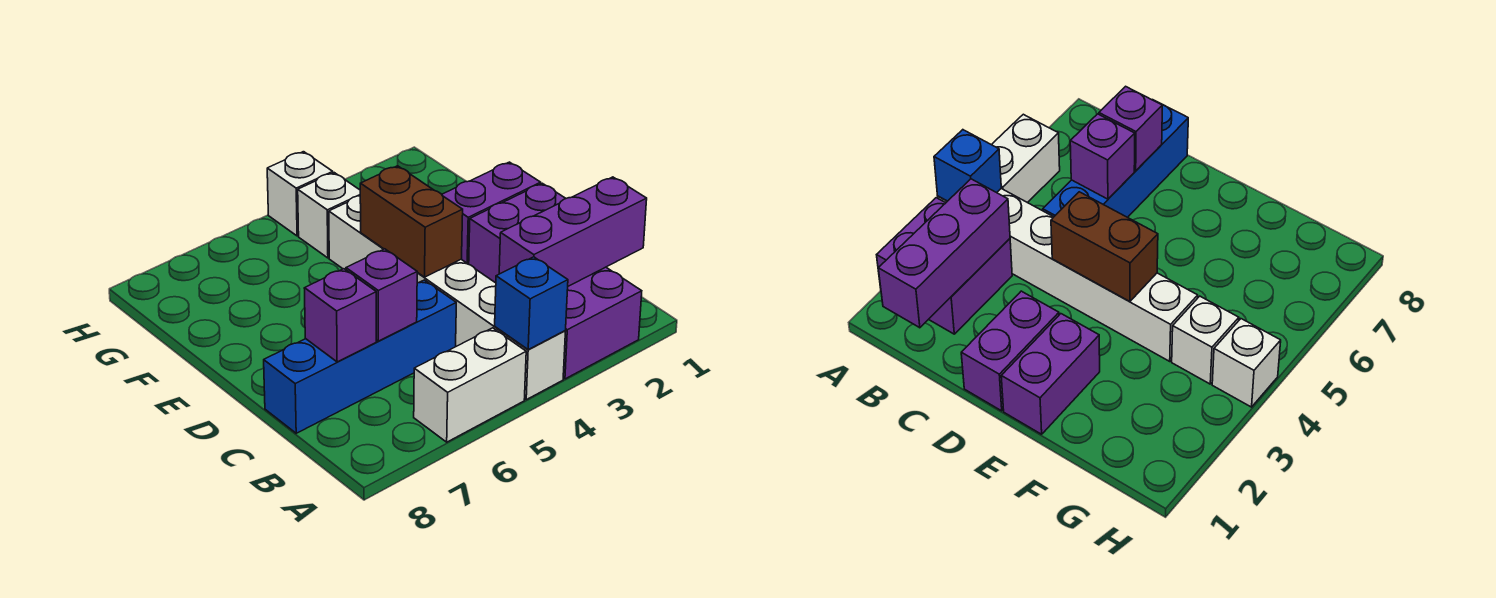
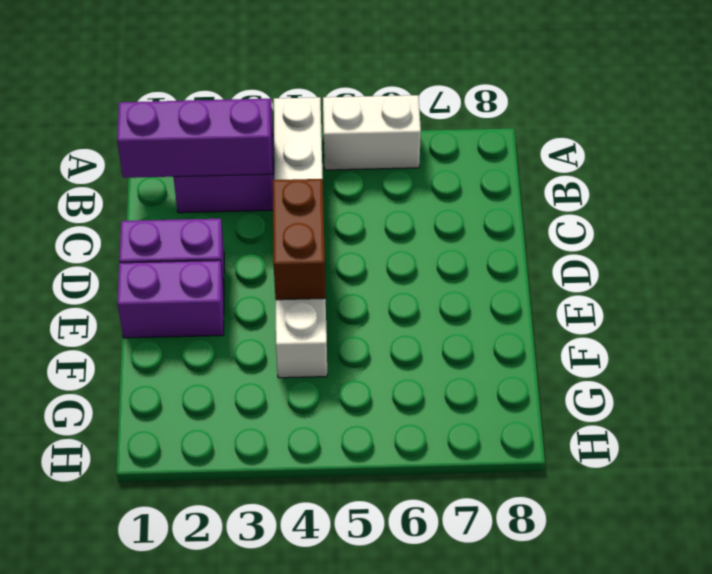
none -> blue 1x4 brick [264,280,456,433]
none -> white 1x1 brick [298,173,360,258]
none -> white 1x1 brick [267,152,333,236]

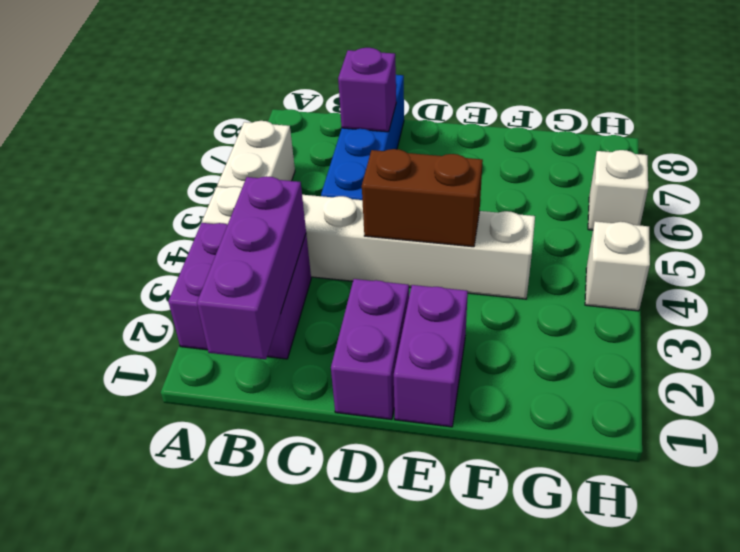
white 1x1 brick [588,150,648,230] -> white 1x1 brick moved to [298,173,360,258]
none -> blue 1x1 brick [495,257,568,350]
none -> purple 1x1 brick [346,249,417,341]

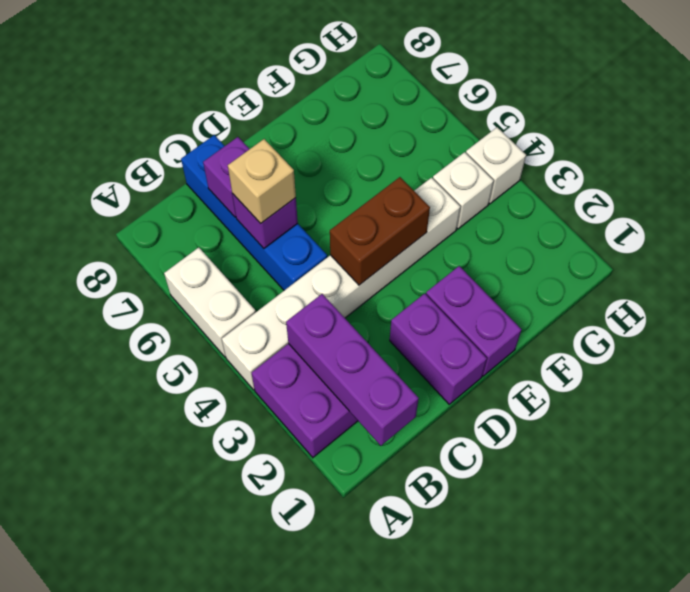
tan 1x1 brick [228,139,296,223] -> none
none -> blue 1x1 brick [495,257,568,350]

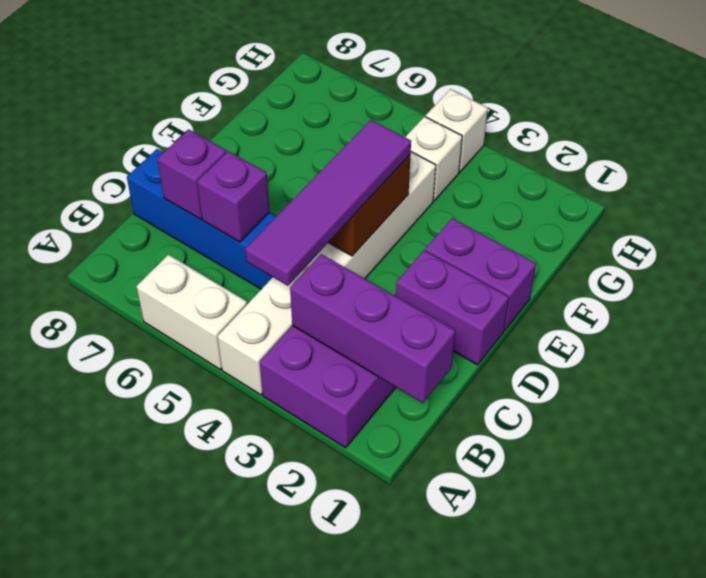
purple 1x4 tile [245,120,411,286] -> none
none -> blue 1x1 brick [495,257,568,350]

